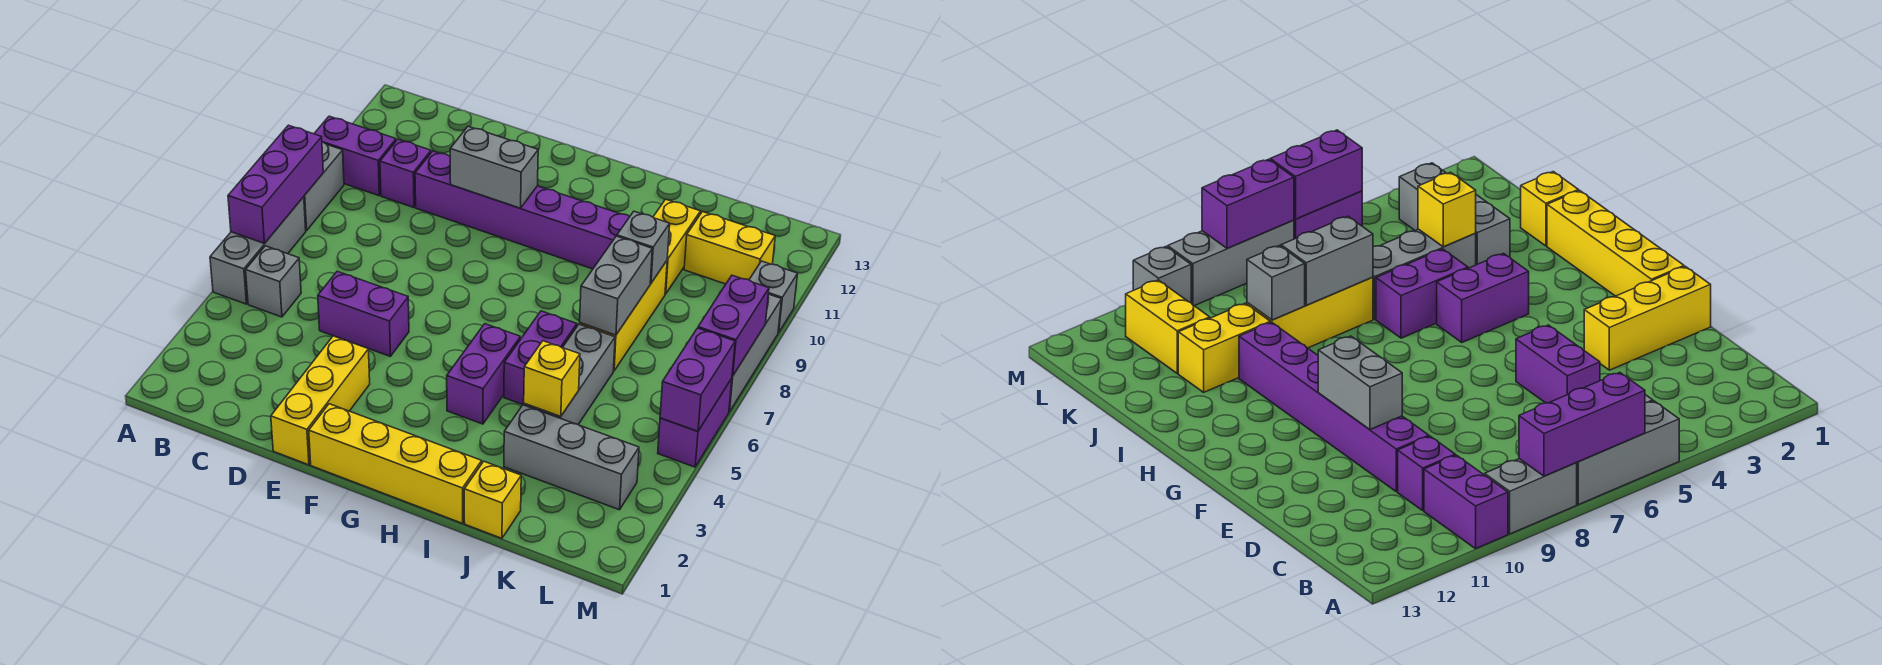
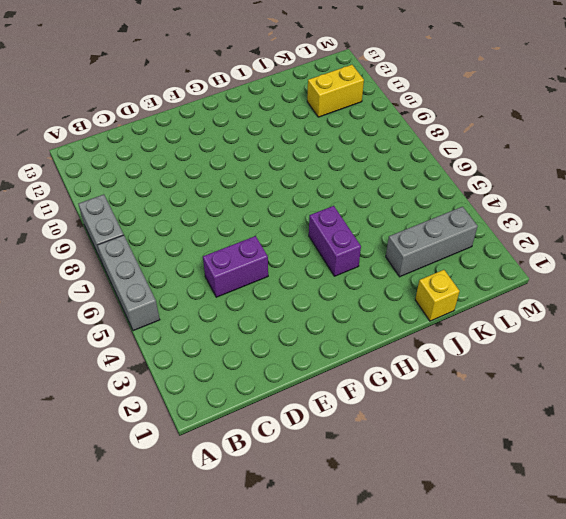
none -> purple 1x2 brick [314,116,396,196]
none -> grey 1x1 brick [246,246,301,317]
none -> purple 1x1 brick [380,139,431,208]

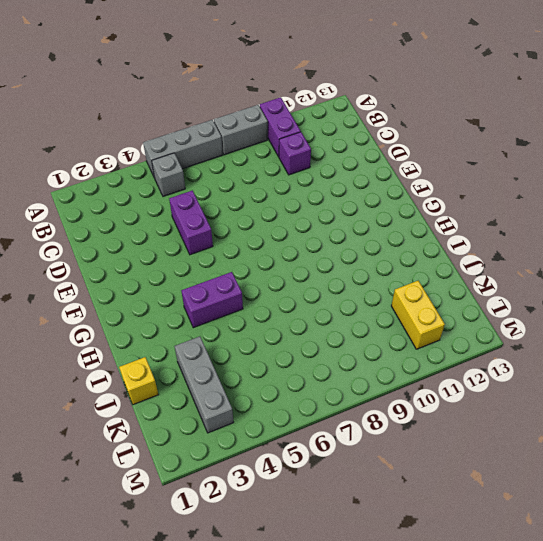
none -> purple 1x6 brick [415,151,630,269]
none -> yellow 1x3 brick [271,336,370,465]
none -> yellow 1x4 brick [309,404,482,523]

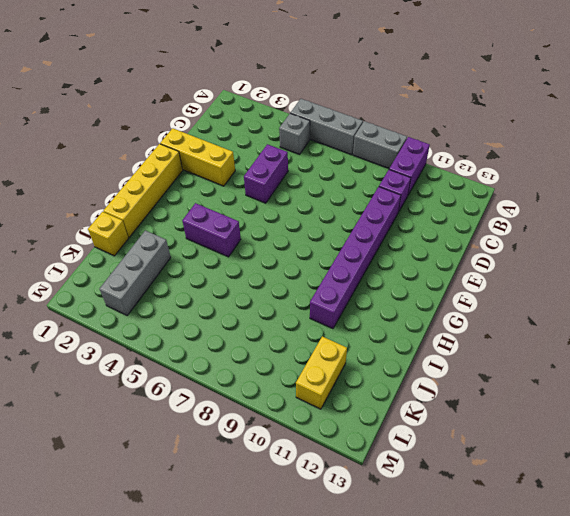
none -> purple 1x2 brick [504,311,577,405]
none -> grey 1x3 brick [524,324,615,424]
none -> yellow 1x3 brick [580,261,667,371]

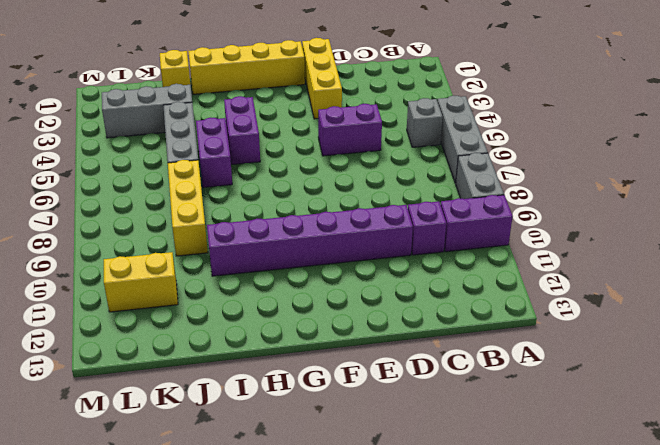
none -> yellow 1x2 brick [653,199,701,294]
none -> purple 1x2 brick [658,378,732,467]
none -> grey 1x3 brick [729,294,782,412]

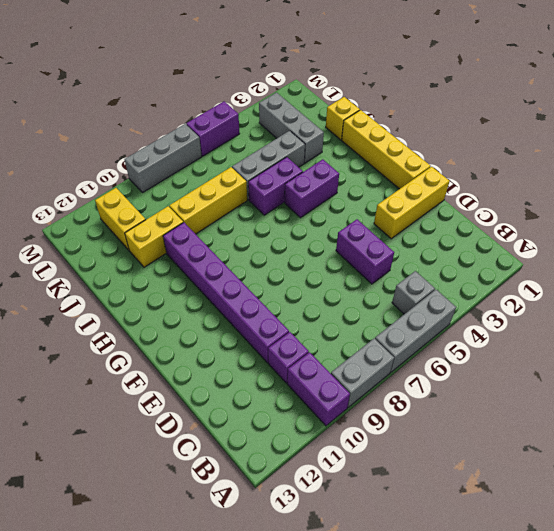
none -> grey 1x1 brick [749,261,797,333]
none -> purple 1x3 brick [228,125,323,244]
none -> grey 1x2 brick [450,126,538,208]

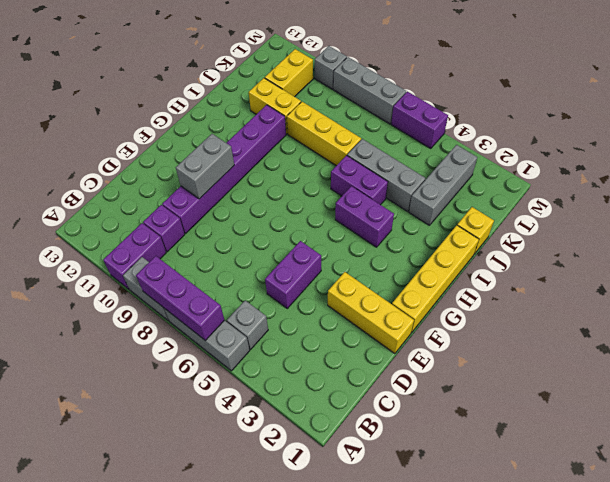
none -> yellow 1x1 brick [524,341,580,417]
none -> grey 1x2 brick [580,236,652,335]
none -> grey 1x1 brick [617,211,670,283]

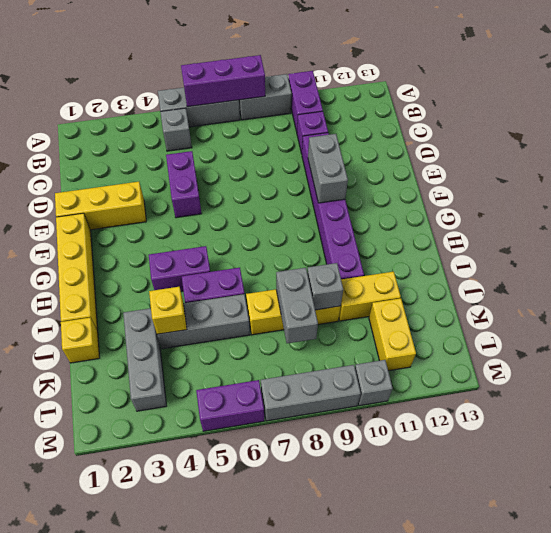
grey 1x2 brick [276,268,318,343] -> grey 1x2 brick turned to [580,236,652,335]
none -> purple 1x2 brick [660,328,735,431]
none -> purple 1x2 brick [698,275,769,376]

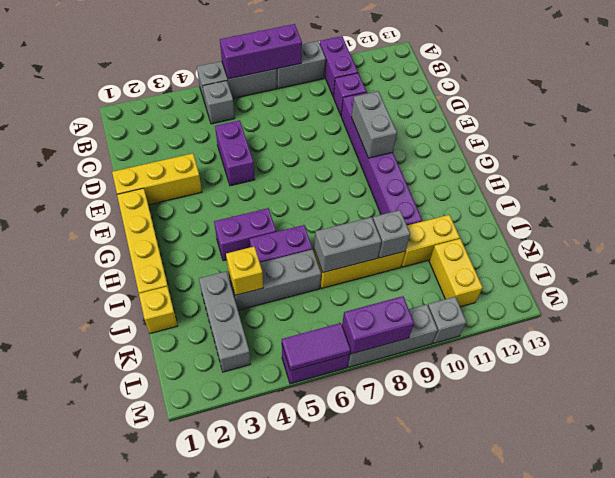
purple 1x2 tile [282,323,350,371] -> purple 1x2 brick [660,328,735,431]

